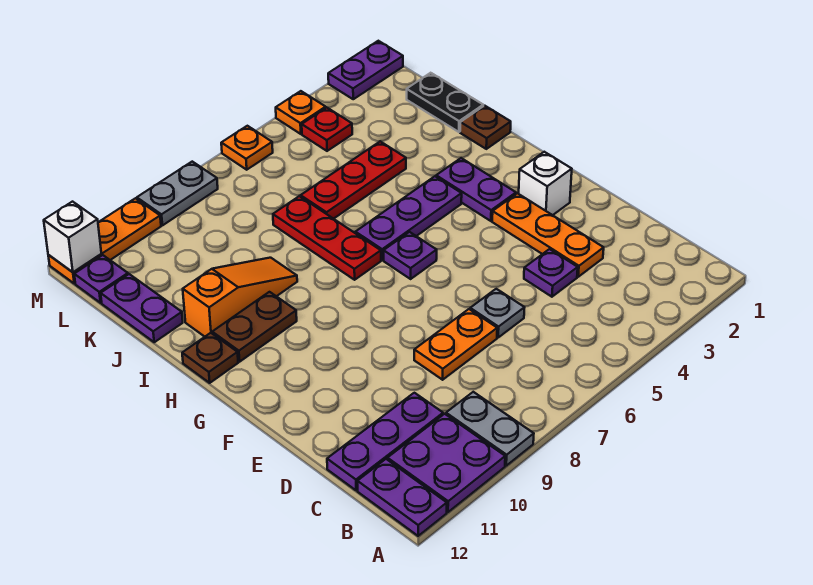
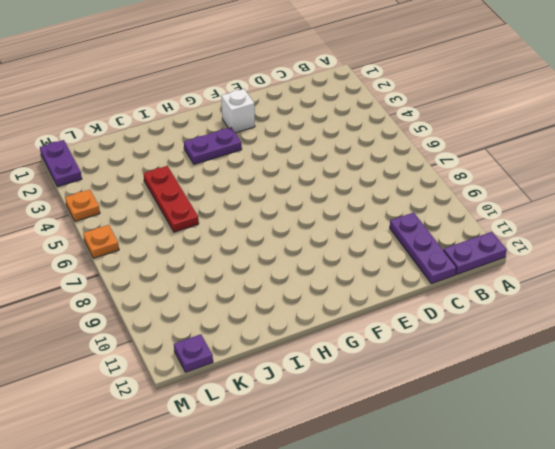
none -> grey 1x2 plate [446,392,534,466]
none -> purple 2x2 plate [387,414,505,512]
none -> orange 1x3 plate [492,193,604,277]

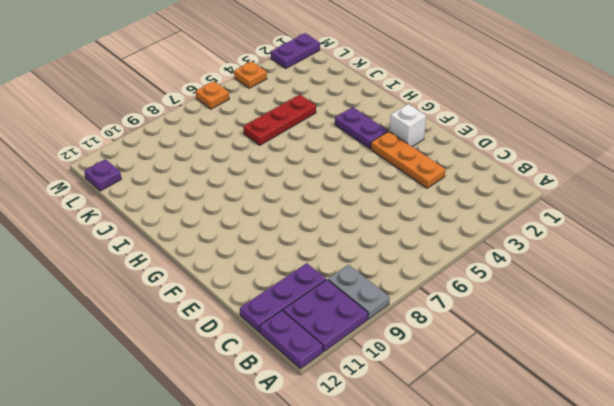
none -> purple 1x1 plate [524,249,578,297]
none -> grey 1x1 plate [470,289,525,337]
none -> orange 1x2 plate [414,309,497,380]

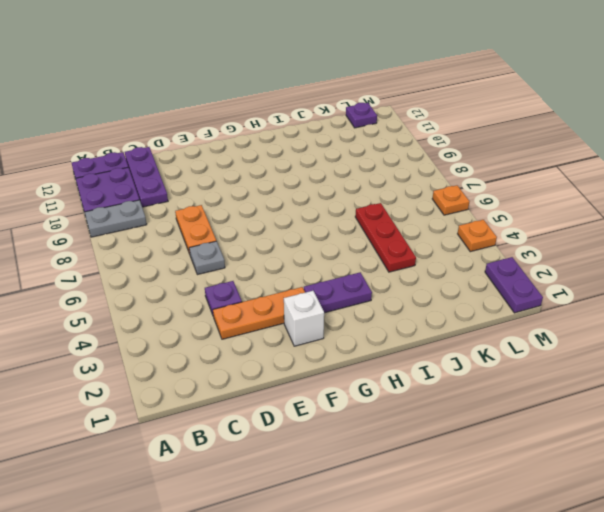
none -> purple 1x1 plate [384,232,437,279]
none -> purple 1x3 plate [355,176,462,260]
none -> red 1x3 plate [273,196,381,280]

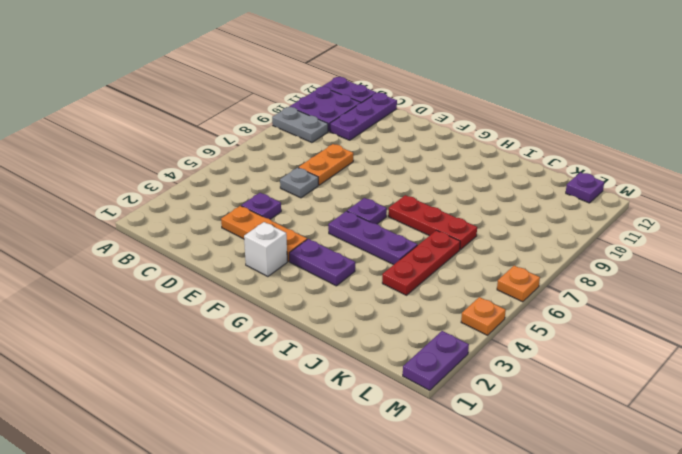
purple 1x3 plate [328,211,417,265] -> purple 1x3 plate turned to [355,176,462,260]
none -> brown 1x2 plate [212,292,297,362]
none -> brown 1x1 plate [182,333,238,383]
none -> brown 1x1 plate [460,106,511,149]

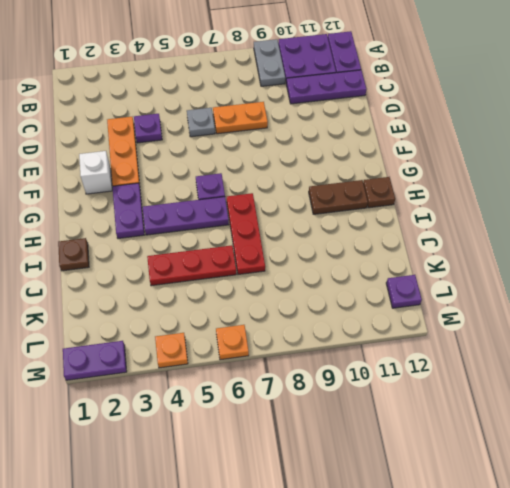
none -> orange 1x3 slope [183,258,297,337]
none -> black 1x2 plate [407,73,483,132]
none -> purple 1x2 plate [101,274,183,342]

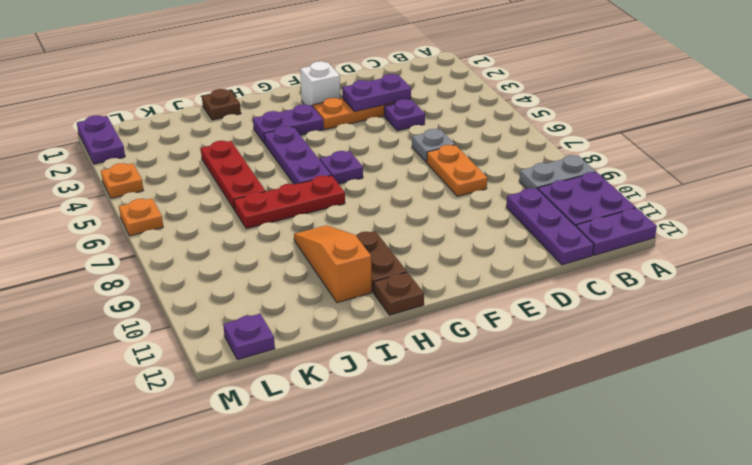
purple 1x2 plate [342,74,411,112] -> purple 1x2 plate moved to [101,274,183,342]
none -> black 1x2 plate [407,73,483,132]
none -> red 1x1 plate [302,108,352,151]
none -> grey 1x2 plate [137,162,218,225]

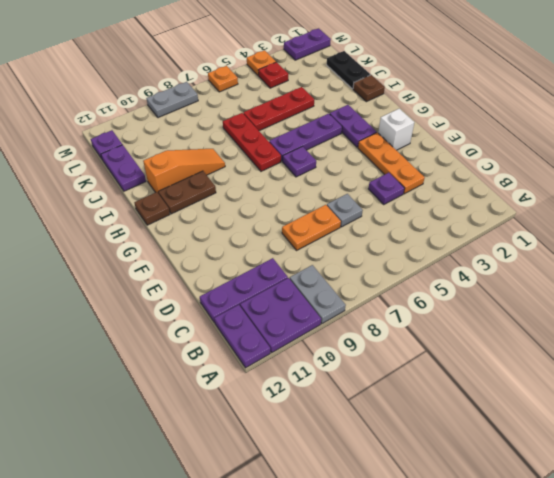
none -> orange 1x3 plate [48,198,161,284]
none -> white 1x1 brick [44,202,101,272]

